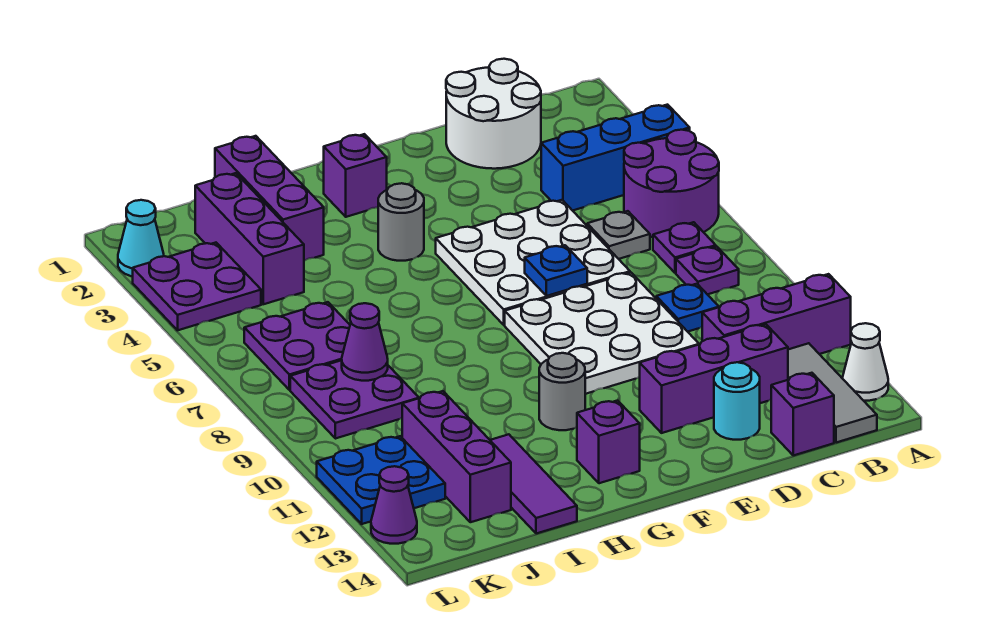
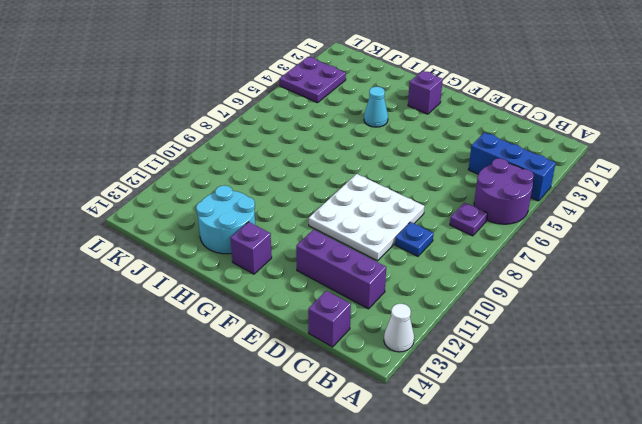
cyan 1x1 cone [364,87,388,127] -> cyan 1x1 cone moved to [118,200,164,276]
cyan 2x2 round brick [196,185,255,254] -> purple 1x3 tile [490,434,577,534]
none -> purple 1x3 brick [702,274,851,354]
none -> purple 1x1 plate [676,247,739,295]
none -> grey 1x3 tile [788,343,877,443]
none -> white 2x2 round brick [446,59,541,169]

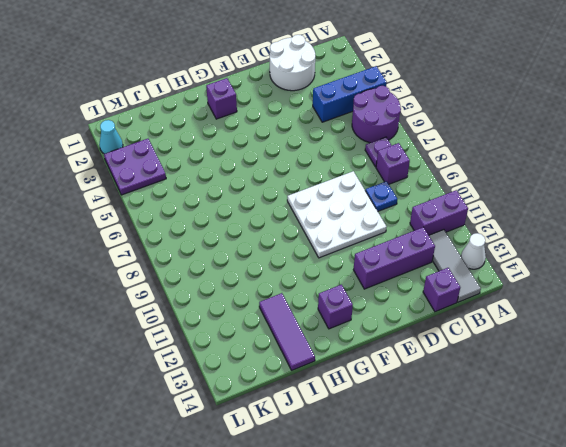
purple 1x2 brick [410,190,468,235] -> purple 1x3 brick [702,274,851,354]
purple 1x1 brick [376,143,410,184] -> purple 1x1 plate [676,247,739,295]
none -> grey 1x1 plate [587,211,650,259]
none -> white 3x3 plate [436,200,630,325]
none -> cyan 1x1 round brick [714,362,760,440]
none -> grey 1x1 round brick [378,183,424,261]

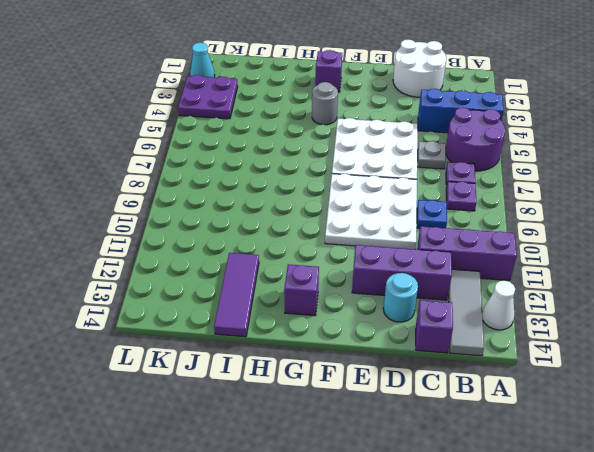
none -> grey 1x1 round brick [539,353,585,430]
none -> purple 1x3 brick [215,136,324,261]
none -> purple 1x3 brick [195,173,304,304]
none -> purple 2x2 plate [244,302,350,390]

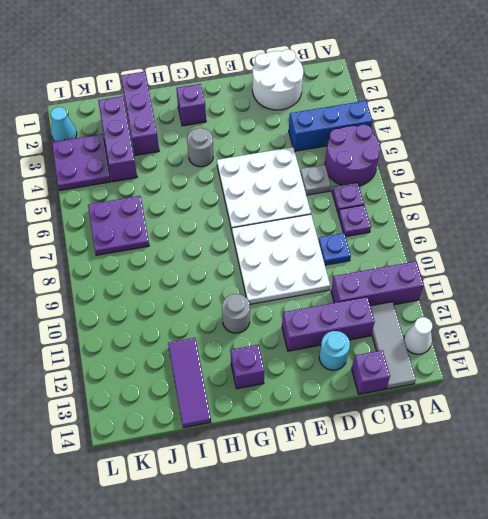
none -> purple 2x2 plate [290,360,419,439]
none -> purple 1x3 brick [402,391,511,522]
none -> blue 2x2 plate [317,436,445,524]
none -> purple 1x1 cone [371,466,417,544]

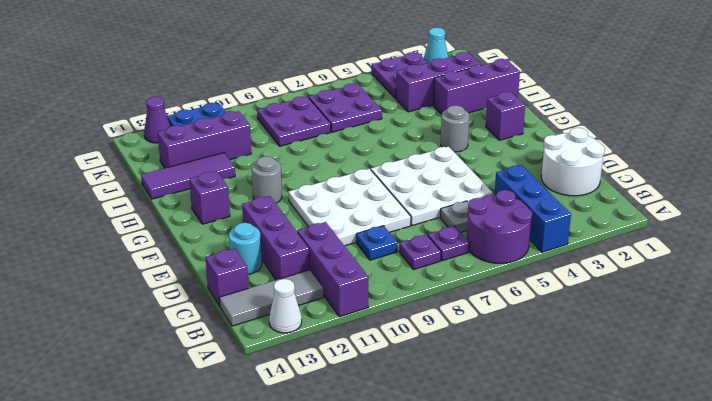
none -> blue 1x1 plate [525,245,587,296]
none -> purple 1x1 cone [342,303,388,381]

